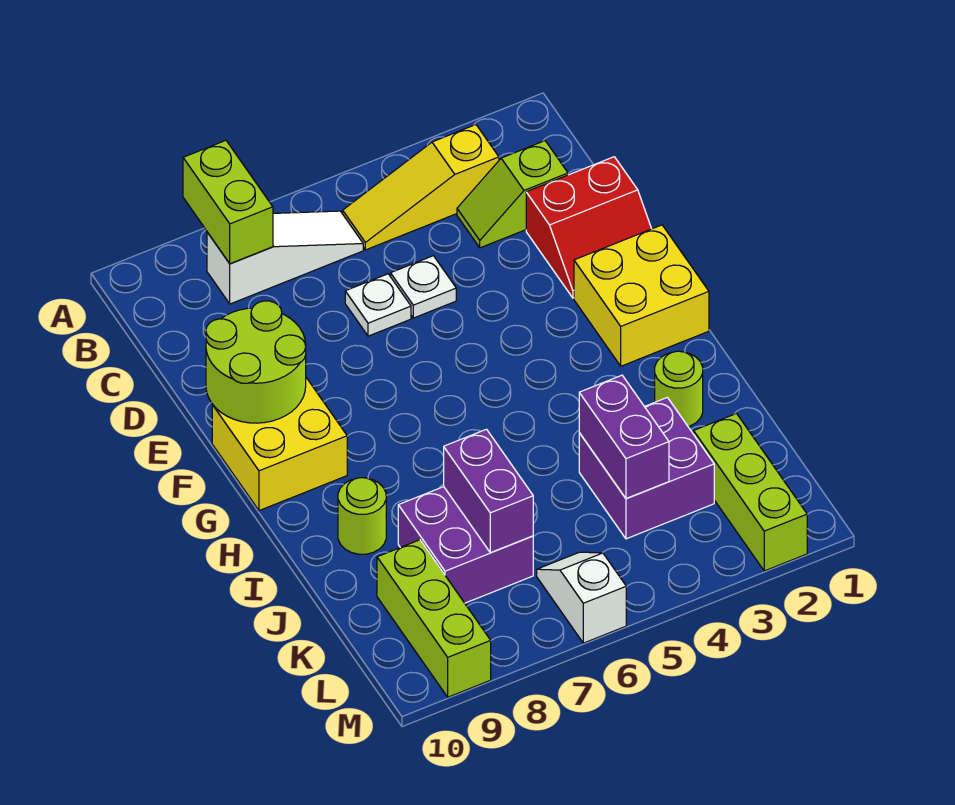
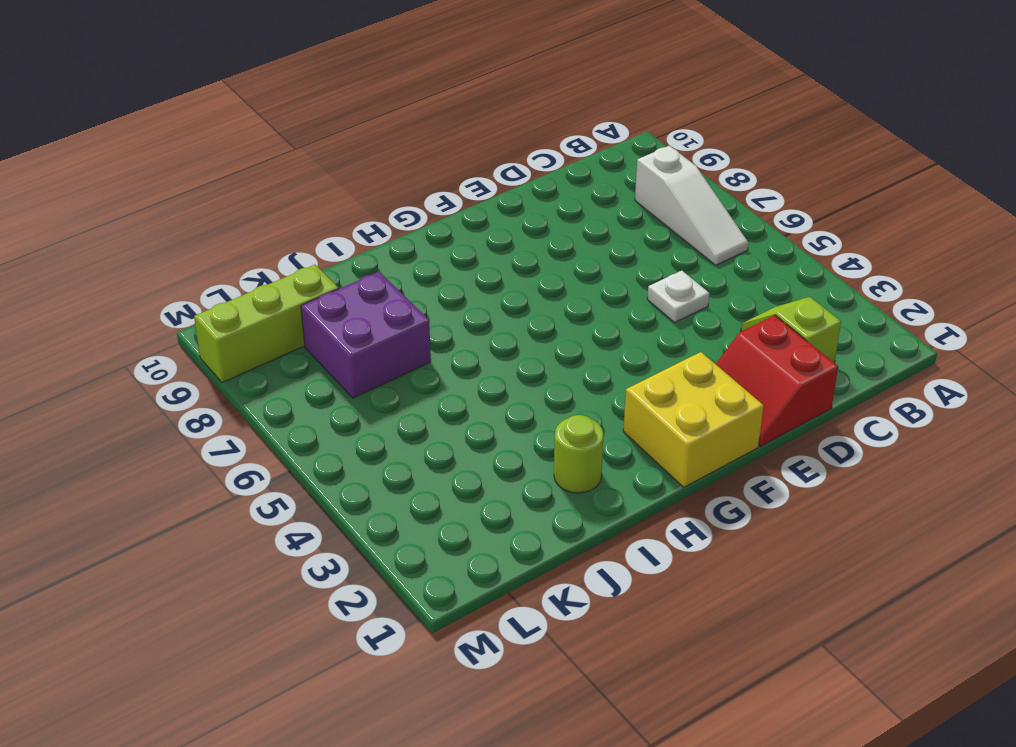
none -> yellow 1x3 slope [343,125,499,250]
none -> white 1x1 plate [345,274,411,336]
none -> yellow 2x2 brick [212,378,347,511]

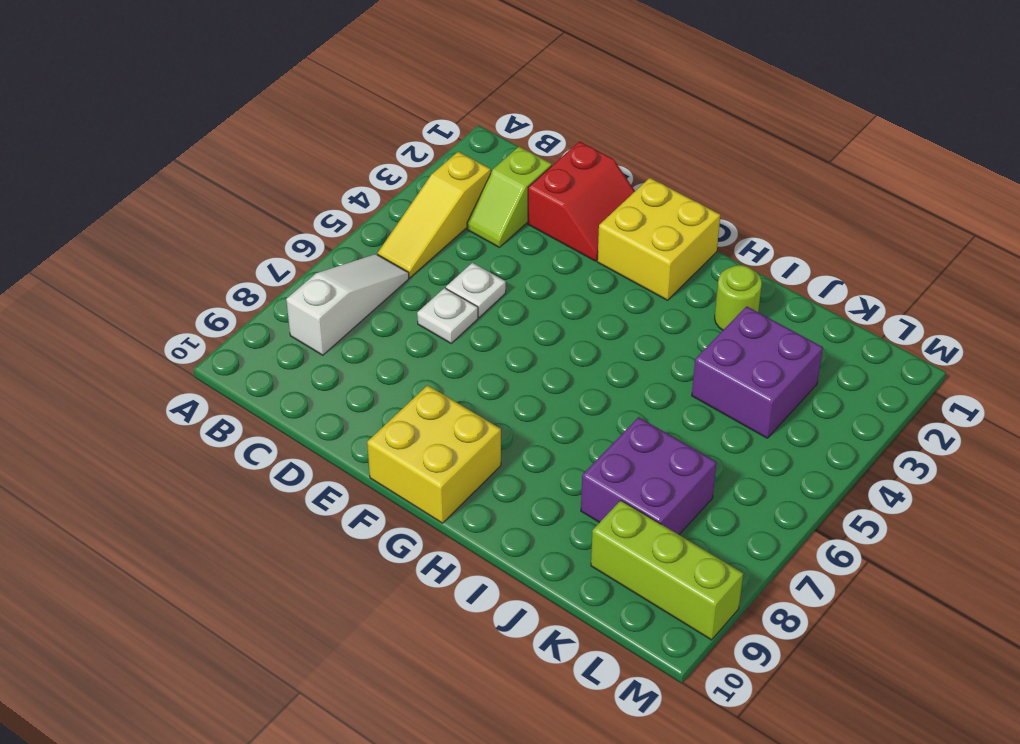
none -> lime 1x1 round brick [338,478,386,554]
none -> lime 1x3 brick [694,414,807,571]
none -> white 1x2 slope [537,552,626,643]

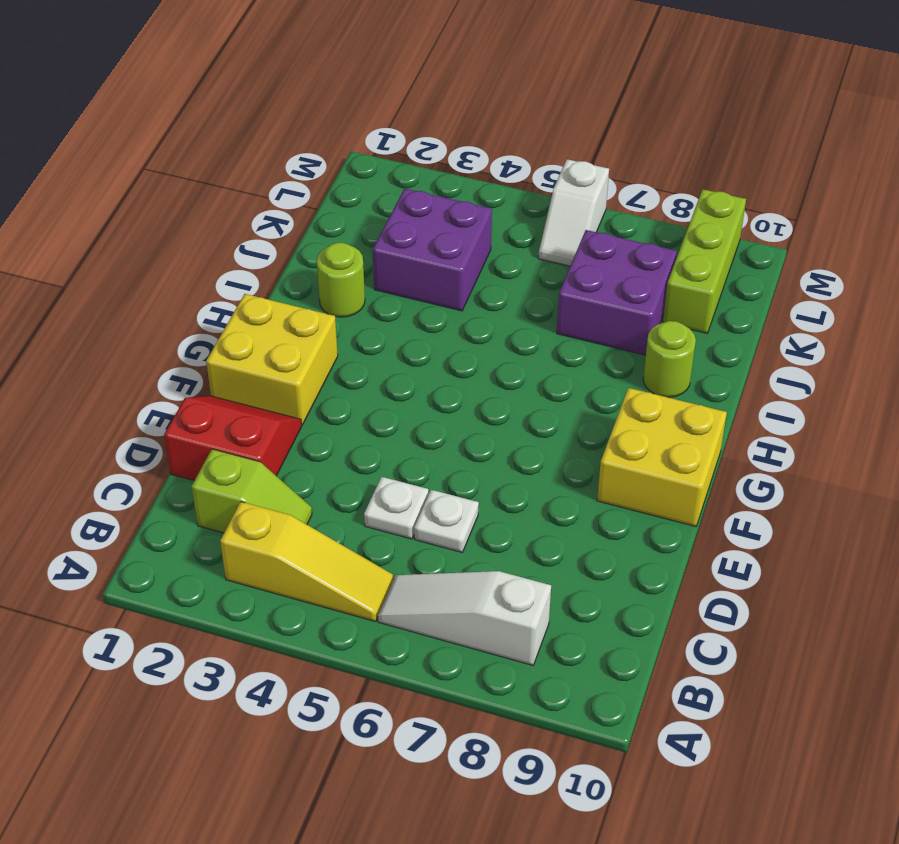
none -> lime 1x3 brick [694,414,807,571]
none -> lime 1x2 brick [183,140,273,264]
none -> lime 2x2 round brick [206,301,306,423]

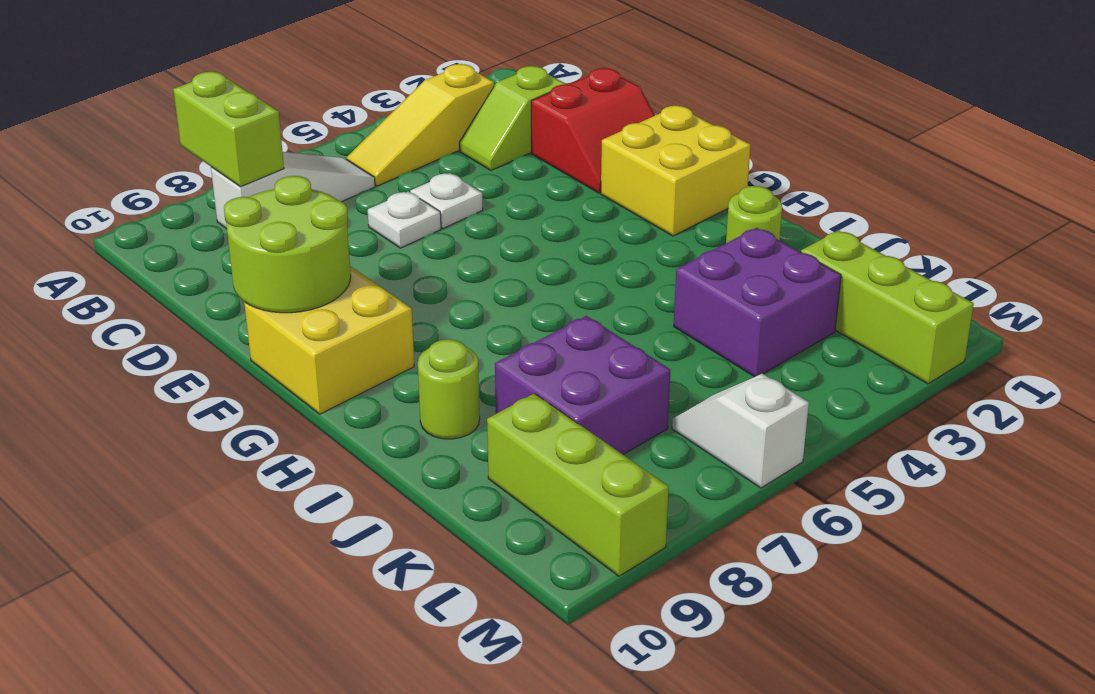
none -> purple 1x2 brick [579,375,669,498]
none -> purple 1x2 brick [444,429,533,553]

